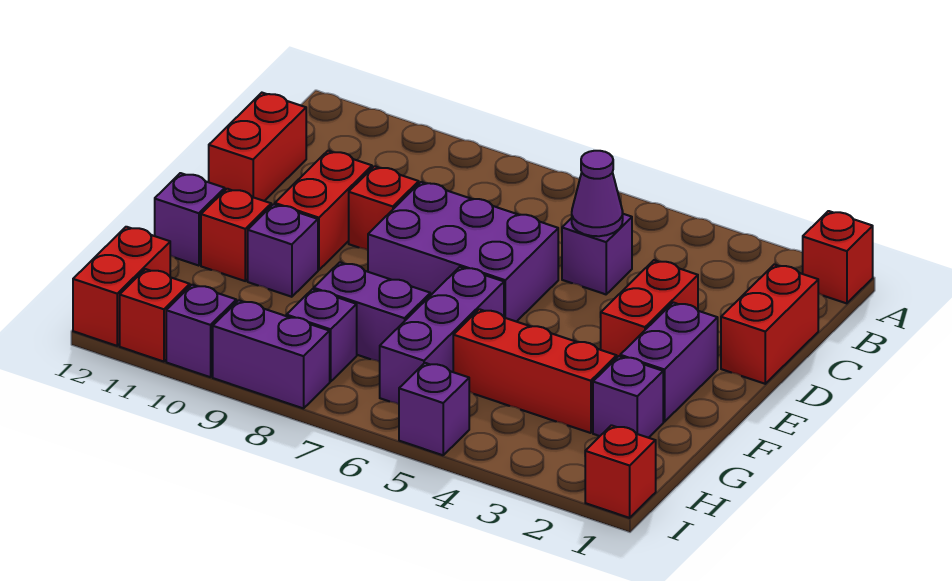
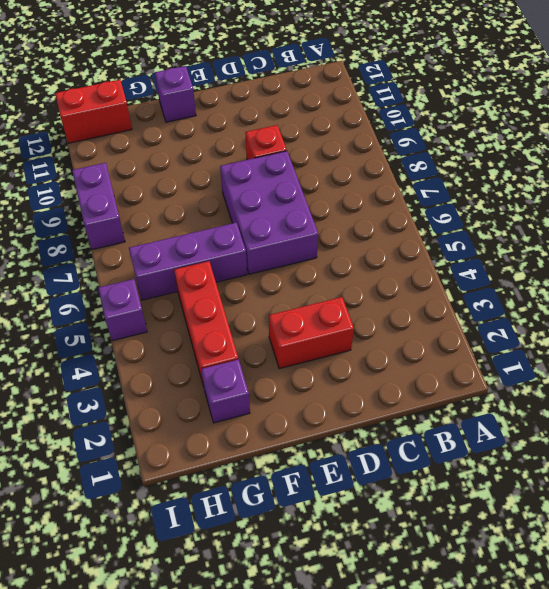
none -> red 1x1 brick [803,211,873,303]
none -> red 1x2 brick [721,265,818,384]
none -> purple 1x1 brick [562,214,632,294]

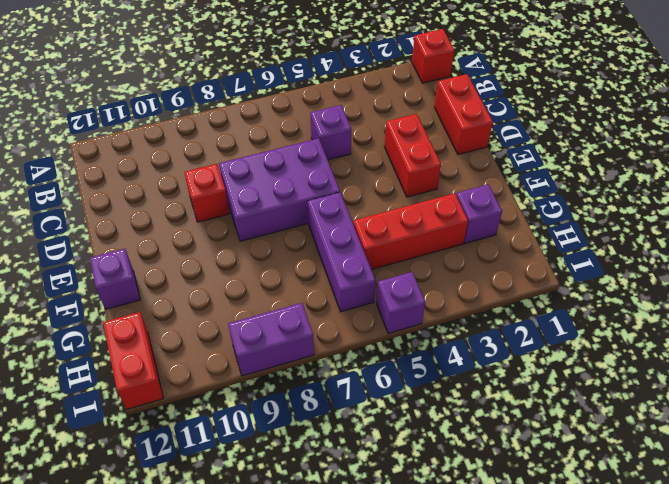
none -> red 1x2 brick [209,93,306,201]
none -> red 1x2 brick [275,151,372,270]
none -> purple 1x2 brick [620,302,718,422]

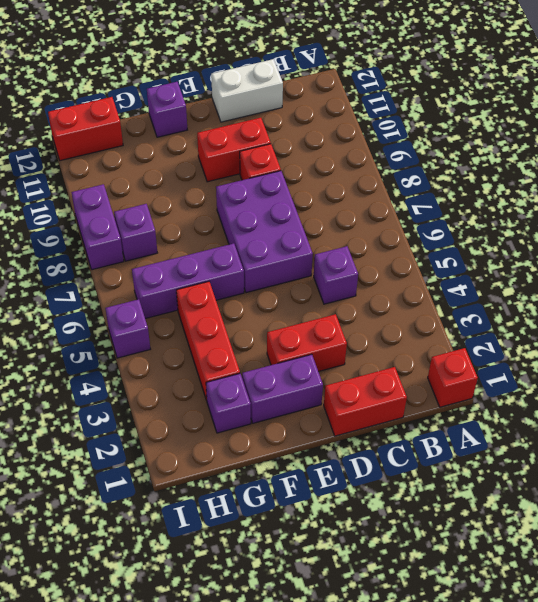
white 1x2 brick [211,59,283,122] -> red 1x2 brick [209,93,306,201]
none -> purple 1x1 brick [248,204,318,297]
none -> red 1x1 brick [201,189,271,281]
none -> purple 1x2 brick [314,262,430,362]

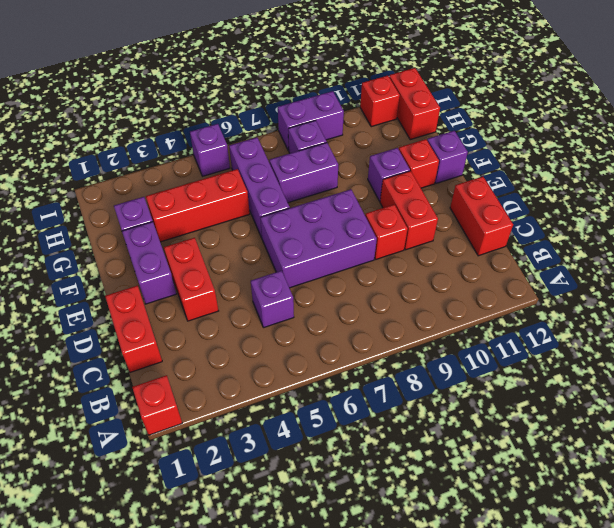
none -> red 1x1 brick [585,425,656,518]
none -> purple 1x1 brick [166,285,236,377]
none -> purple 1x1 cone [572,151,623,236]

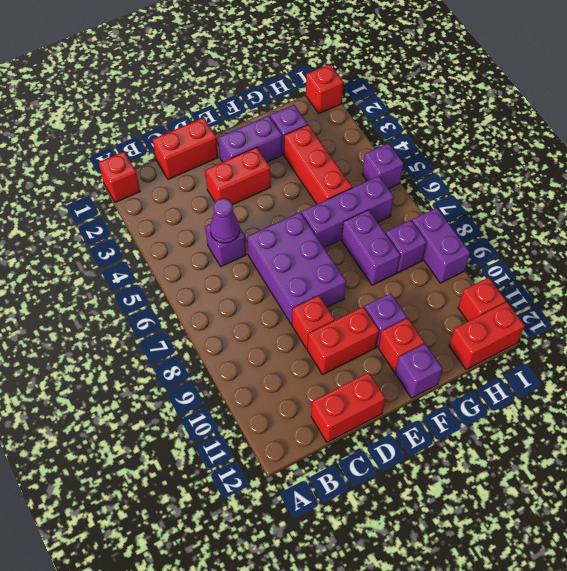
none -> purple 1x1 brick [166,285,236,377]

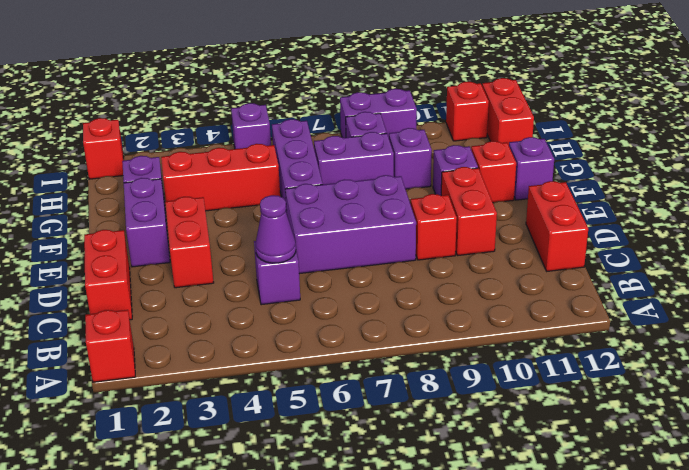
purple 1x1 brick [389,128,432,189] -> purple 1x1 brick moved to [166,285,236,377]

